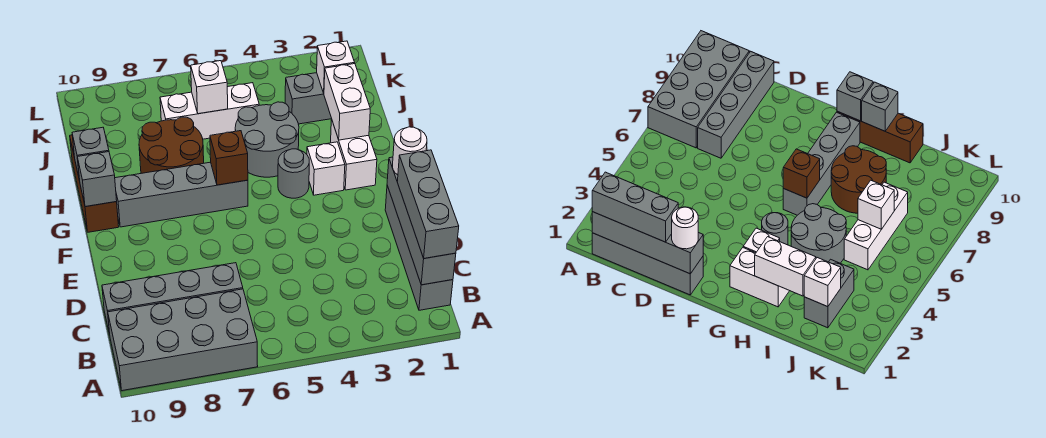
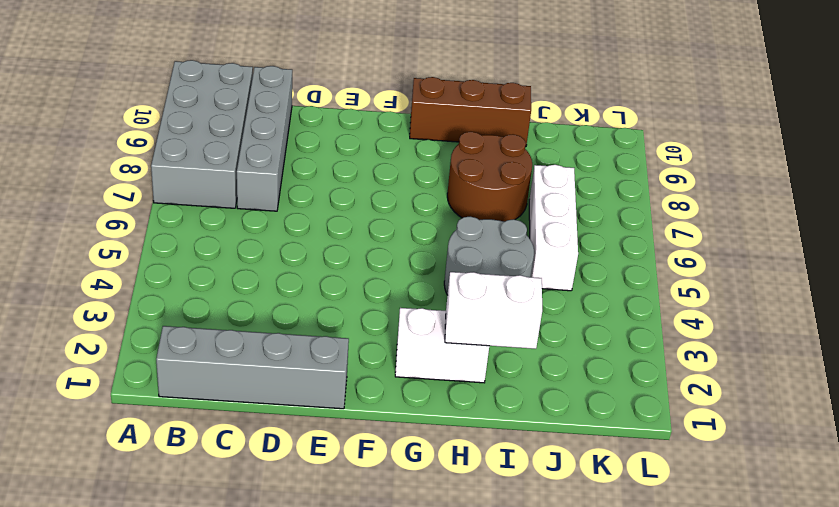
none -> white 1x1 brick [307,142,345,195]
none -> grey 1x1 round brick [278,149,309,198]
none -> grey 1x4 brick [115,162,248,227]

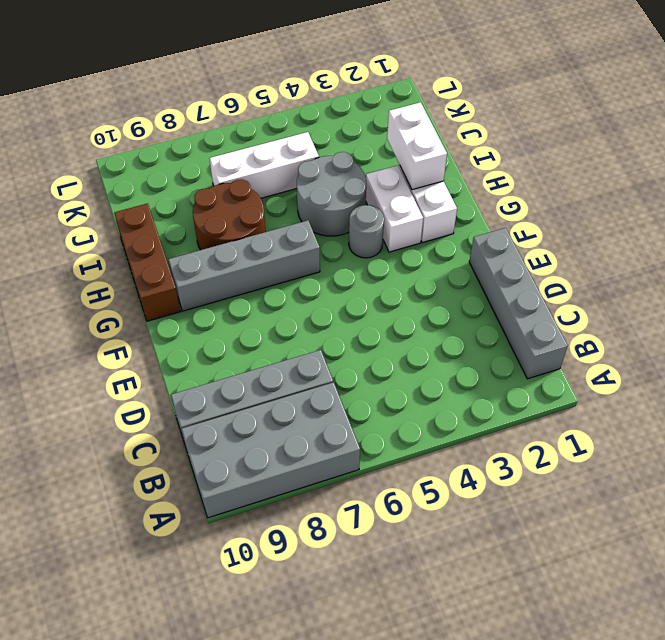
white 1x2 brick [366,165,423,252] -> white 1x1 brick [307,142,345,195]
none -> grey 1x2 brick [285,73,332,124]
none -> grey 1x4 brick [387,157,456,285]
none -> brown 1x1 brick [210,131,248,185]

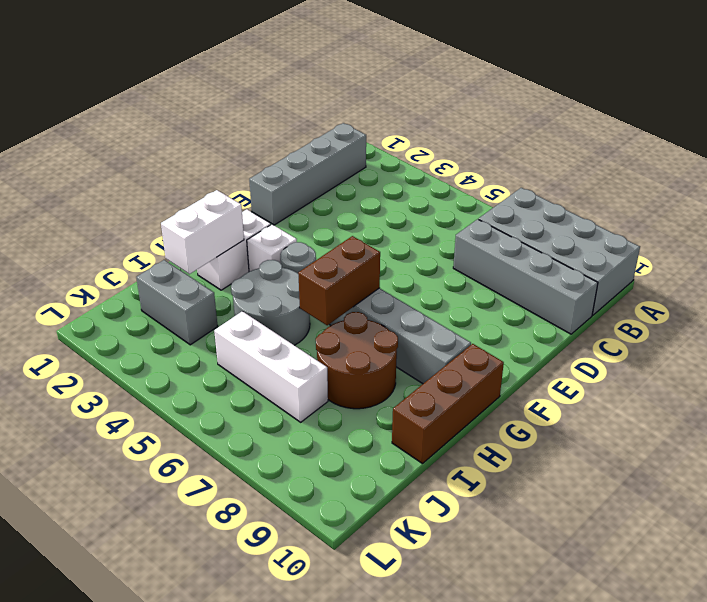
brown 1x2 brick [298,236,380,325] -> brown 1x1 brick [210,131,248,185]
none -> grey 1x4 brick [387,157,456,285]
none -> grey 1x1 brick [77,152,117,207]
none -> grey 1x1 brick [72,127,109,181]

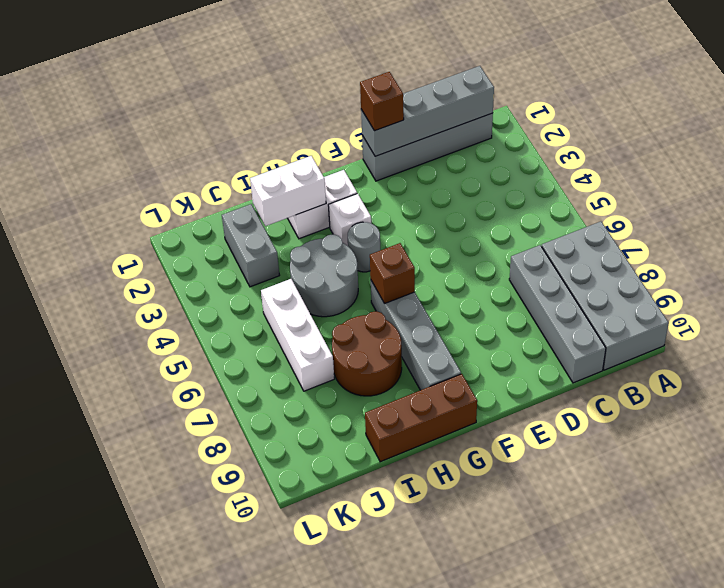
brown 1x1 brick [360,72,404,131] -> white 1x1 round brick [393,127,427,175]
none -> grey 1x1 brick [77,152,117,207]
none -> grey 1x1 brick [72,127,109,181]
none -> white 1x1 brick [317,41,355,93]

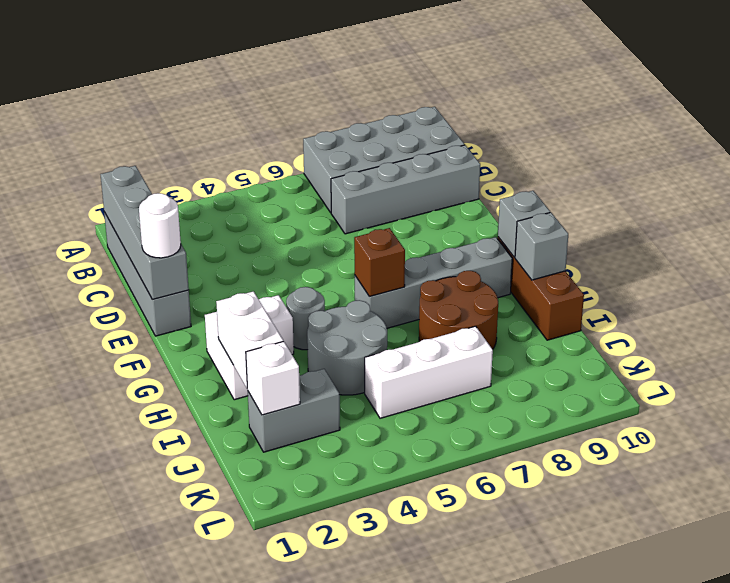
none -> white 1x1 brick [191,61,228,114]
none -> grey 1x3 brick [397,150,459,258]

